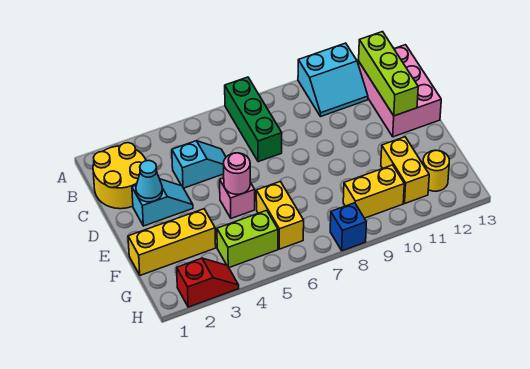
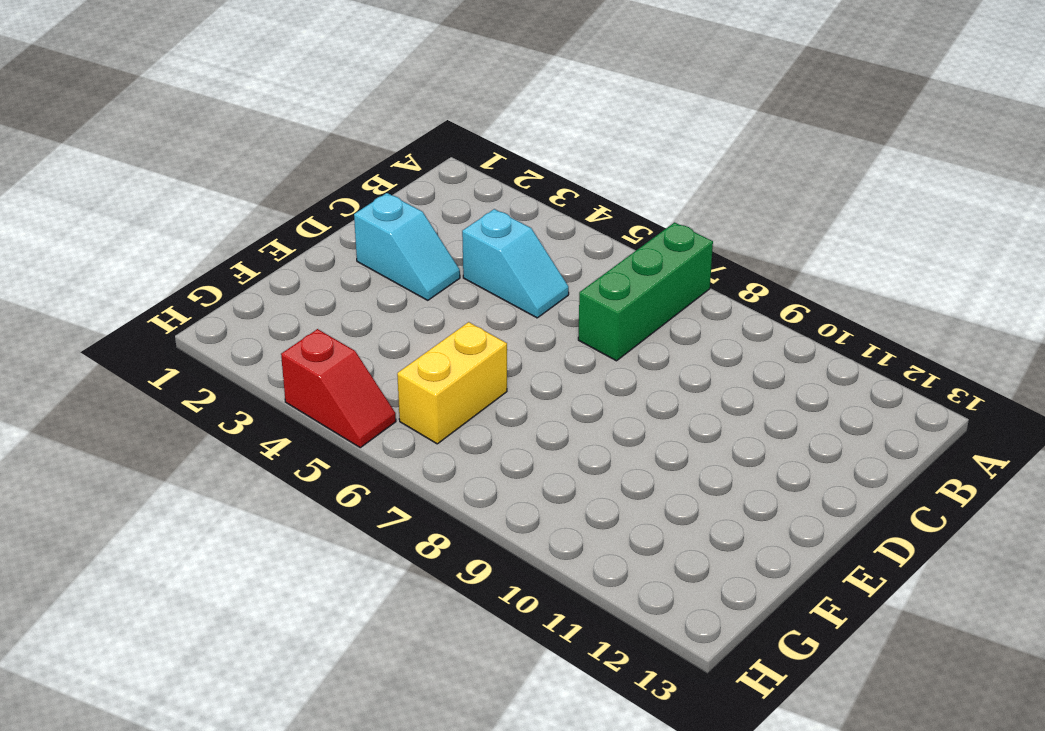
red 1x2 slope [281,329,396,448] -> red 1x2 slope moved to [177,258,239,307]
none -> cyan 2x2 slope [298,43,368,117]
none -> yellow 2x2 round brick [93,143,146,209]
none -> pink 2x3 brick [358,45,441,137]

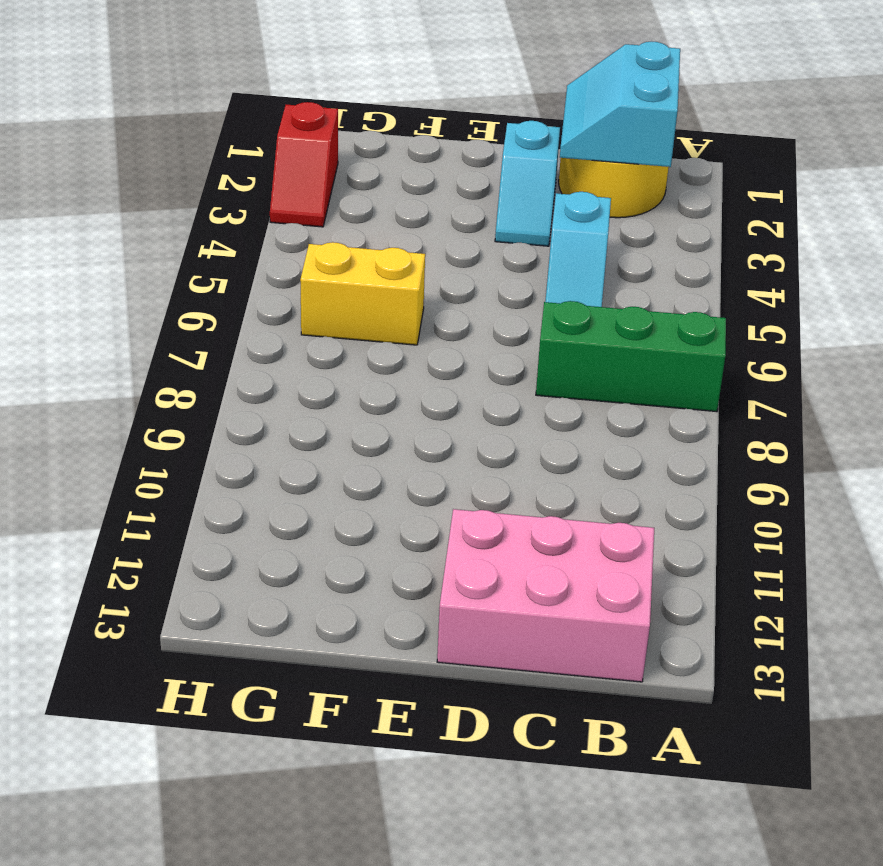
cyan 2x2 slope [560,42,680,167] -> cyan 2x2 slope moved to [298,43,368,117]
none -> pink 1x1 brick [220,178,255,218]
none -> yellow 1x3 brick [128,209,216,275]
none -> yellow 1x2 brick [381,137,429,203]

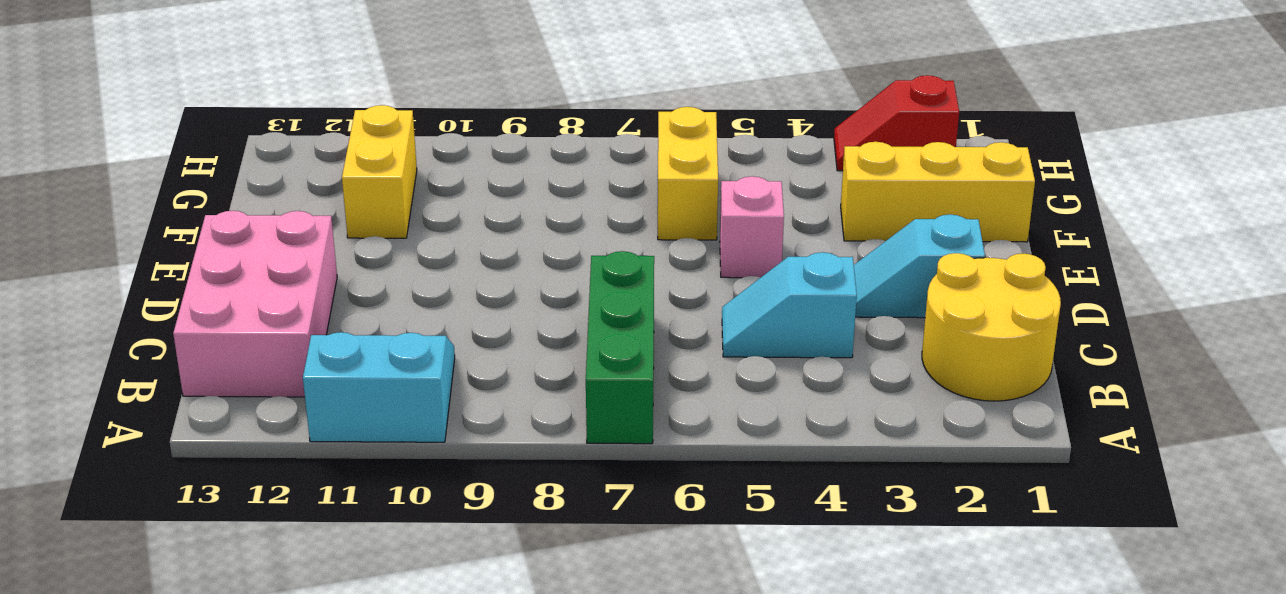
none -> lime 1x2 brick [217,210,278,268]
none -> yellow 1x2 brick [343,165,404,218]
none -> yellow 1x1 round brick [423,150,449,191]

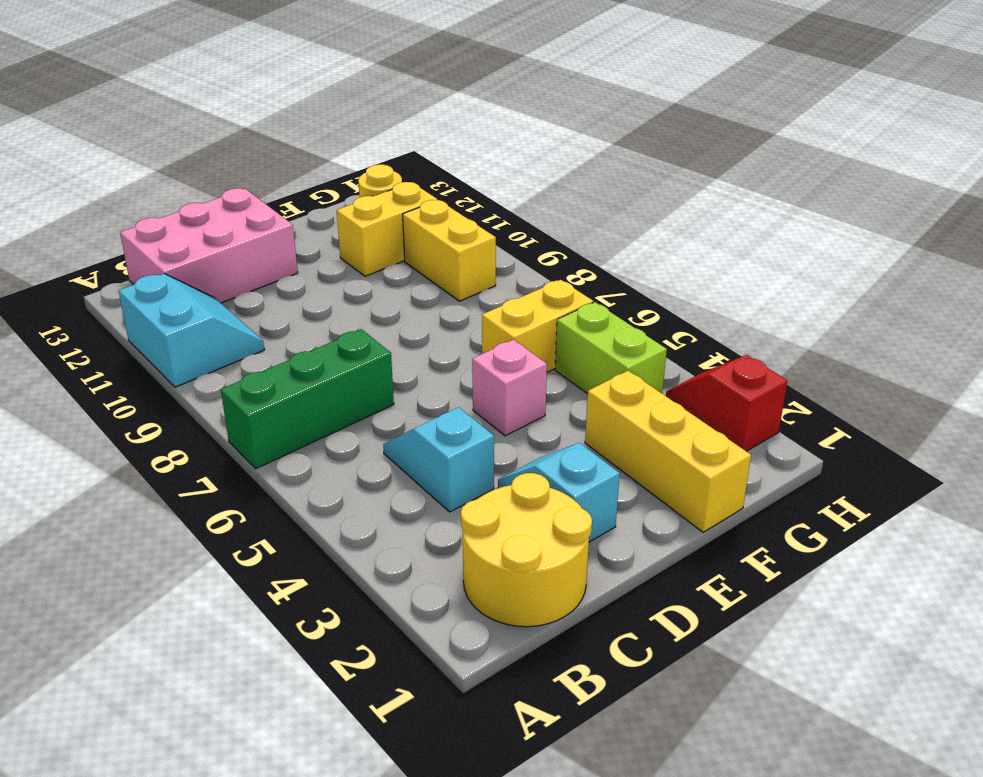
none -> blue 1x1 brick [330,203,366,251]
none -> lime 1x3 brick [359,32,418,116]
none -> cyan 1x1 cone [136,161,163,202]

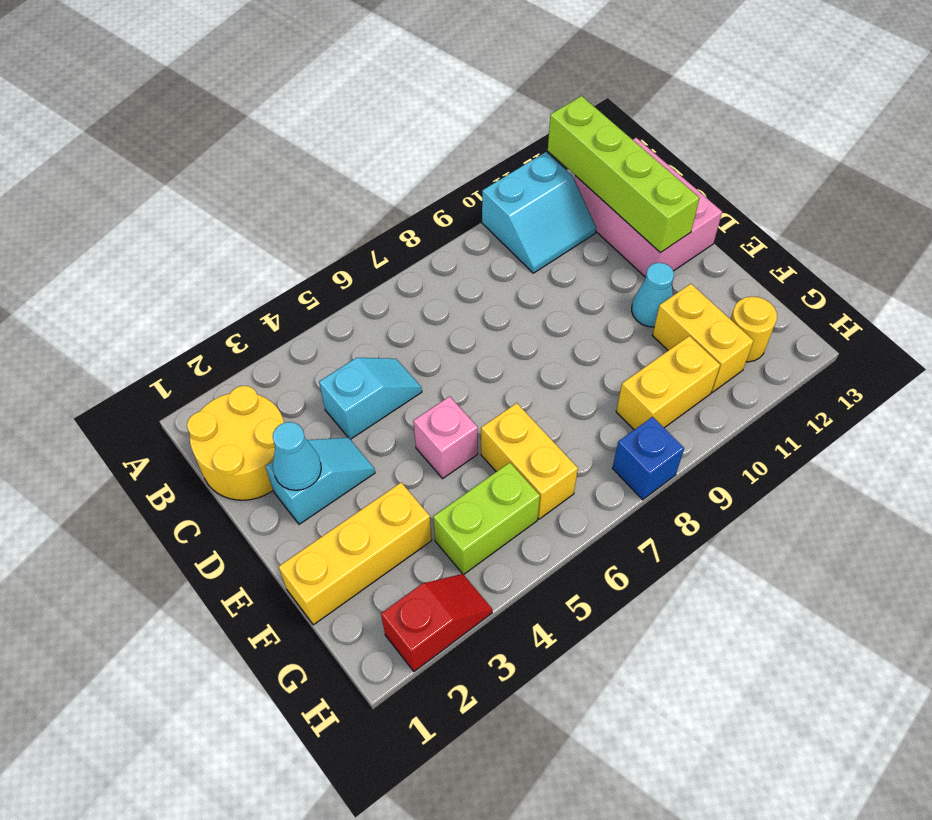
lime 1x4 brick [548,96,699,253] -> lime 1x3 brick [359,32,418,116]
cyan 1x1 cone [632,263,674,327] -> none
none -> green 1x3 brick [225,77,282,162]
none -> pink 1x1 round brick [224,153,250,194]

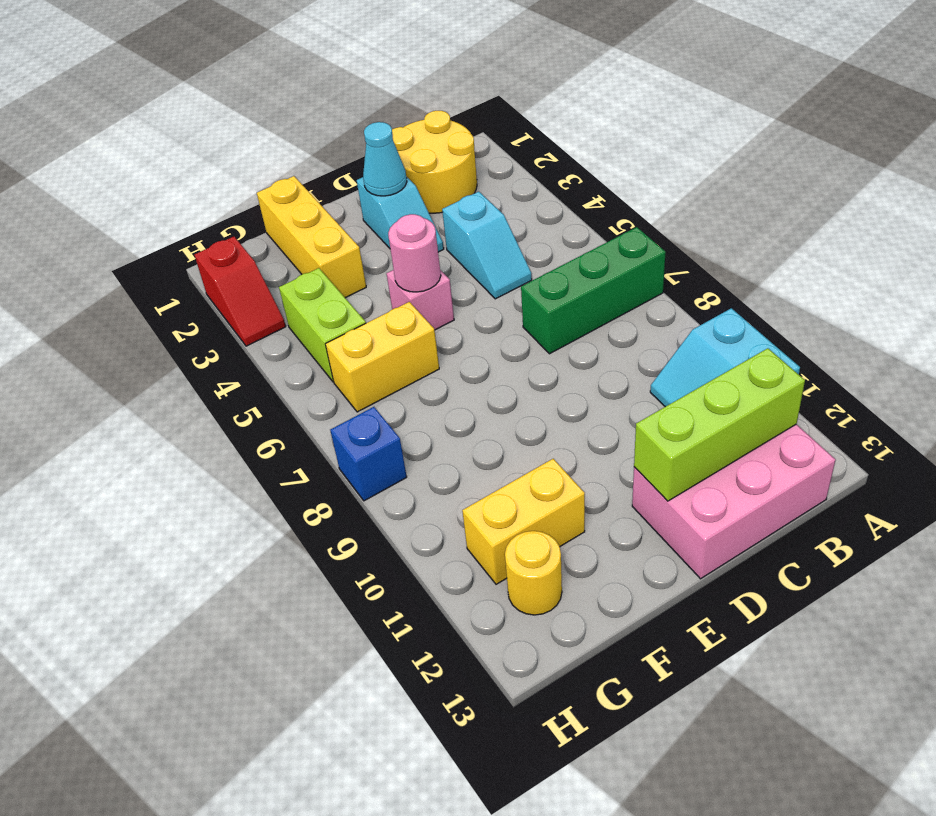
none -> yellow 1x2 brick [343,165,404,218]

